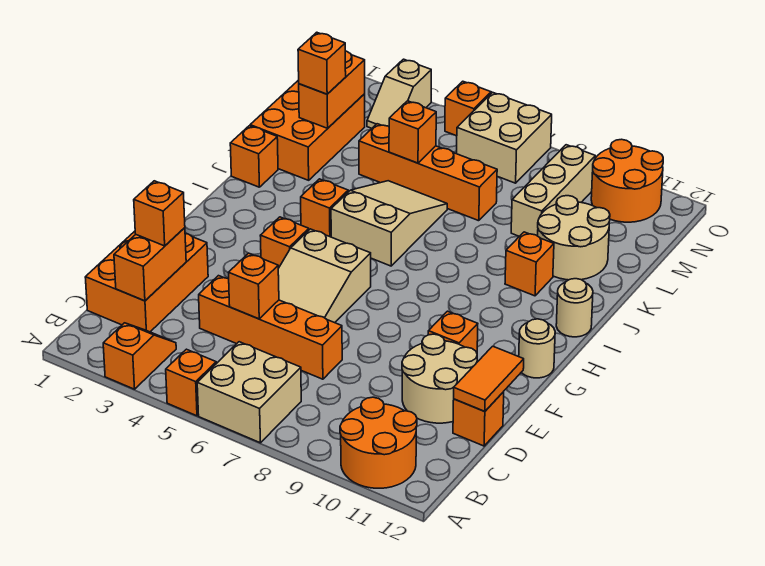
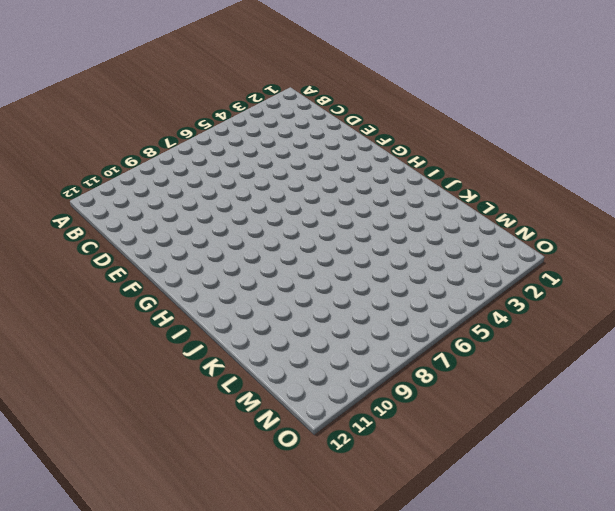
none -> orange 1x2 slope [103,323,176,389]
none -> orange 1x1 brick [166,349,216,416]
none -> tan 2x2 brick [197,342,301,443]
none -> orange 2x2 round brick [340,397,417,488]

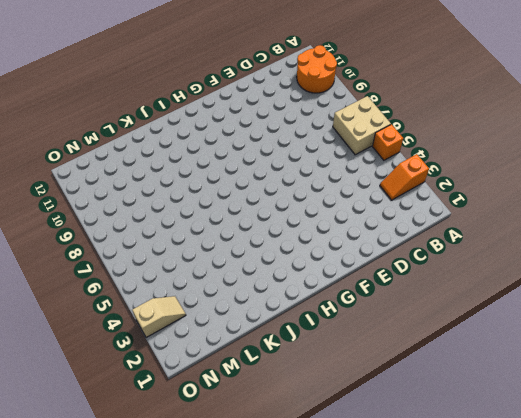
none -> orange 2x3 brick [85,231,208,332]
none -> orange 1x4 brick [199,276,342,379]
none -> tan 2x2 round brick [402,334,477,423]
none -> orange 1x1 brick [453,392,504,446]

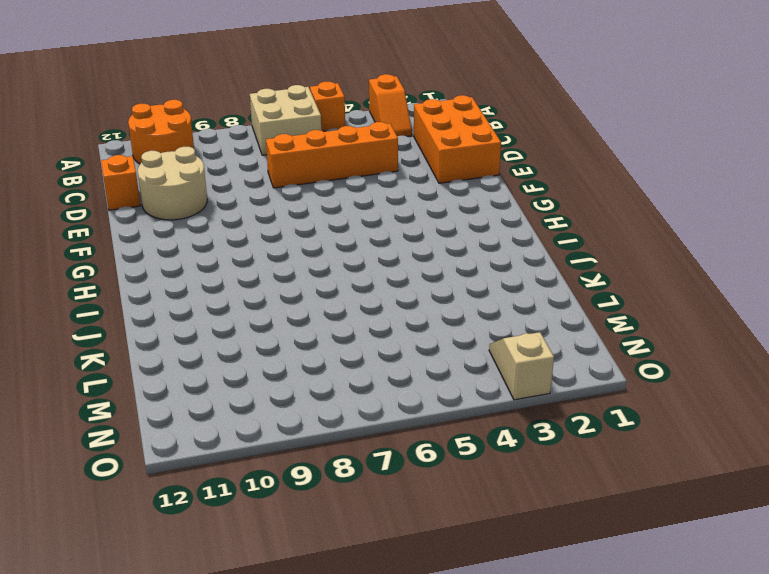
none -> tan 2x3 slope [278,229,371,323]
none -> orange 1x1 brick [428,311,478,353]
none -> orange 1x1 brick [260,217,309,268]
none -> tan 1x1 round brick [519,319,555,378]

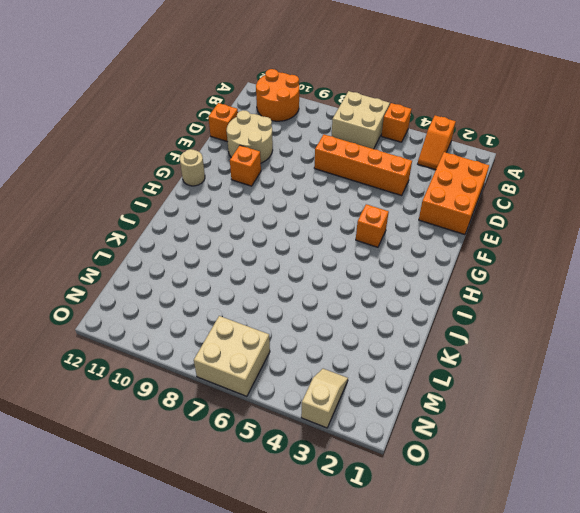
none -> tan 2x3 slope [278,229,371,323]
none -> orange 1x1 brick [301,179,348,237]
none -> tan 2x3 slope [331,181,447,266]
none -> tan 1x1 round brick [556,279,593,337]

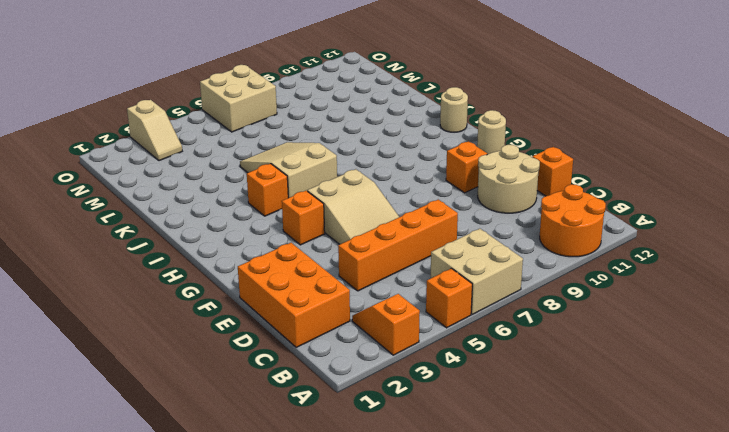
none -> orange 1x1 brick [230,126,278,187]
none -> orange 1x1 brick [505,232,554,296]
none -> orange 2x3 brick [250,80,365,180]
none -> tan 2x2 round brick [538,196,610,280]

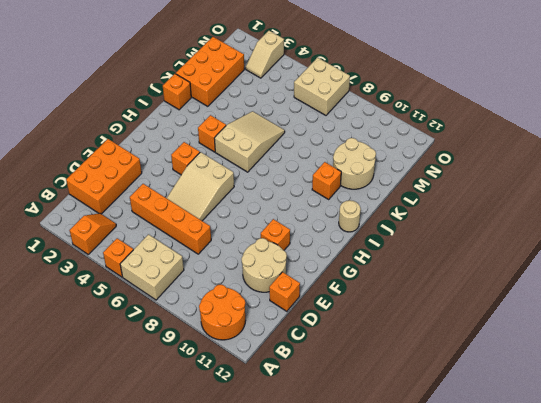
none -> tan 1x1 round brick [519,319,555,378]
none -> orange 1x4 brick [359,124,497,221]
none -> tan 1x3 brick [511,145,595,236]
none -> orange 2x2 round brick [591,139,663,222]

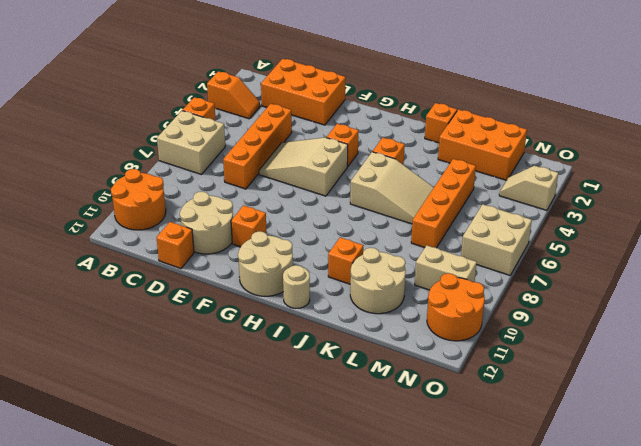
tan 2x2 round brick [238,231,293,296] -> tan 1x1 round brick [519,319,555,378]
tan 1x2 brick [415,245,477,290] -> tan 1x3 brick [511,145,595,236]
none -> orange 1x1 brick [445,81,491,136]
none -> orange 1x2 brick [114,228,186,301]
none -> orange 1x1 brick [228,253,279,319]
none -> orange 1x2 tile [454,346,524,412]

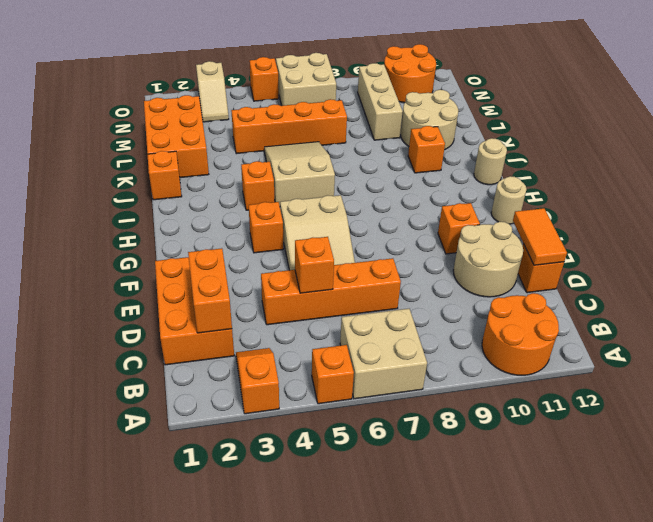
none -> orange 1x2 brick [299,51,365,128]
none -> orange 1x1 brick [389,101,436,163]
none -> orange 1x1 brick [134,181,185,246]
none -> orange 1x1 brick [298,32,346,94]

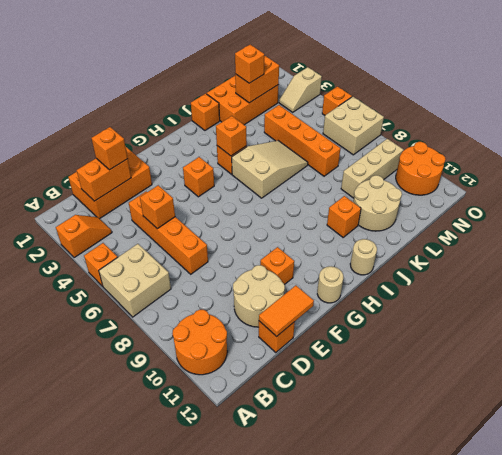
orange 1x1 brick [216,116,247,156] -> orange 1x1 brick moved to [389,101,436,163]
none -> tan 2x3 slope [278,229,371,323]

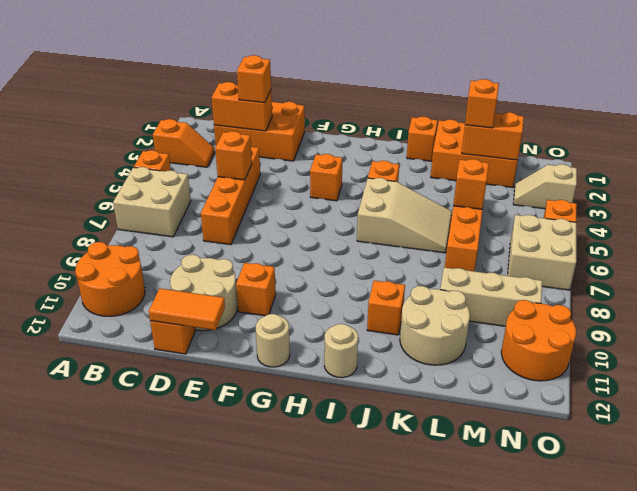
none -> tan 2x3 slope [278,229,371,323]

